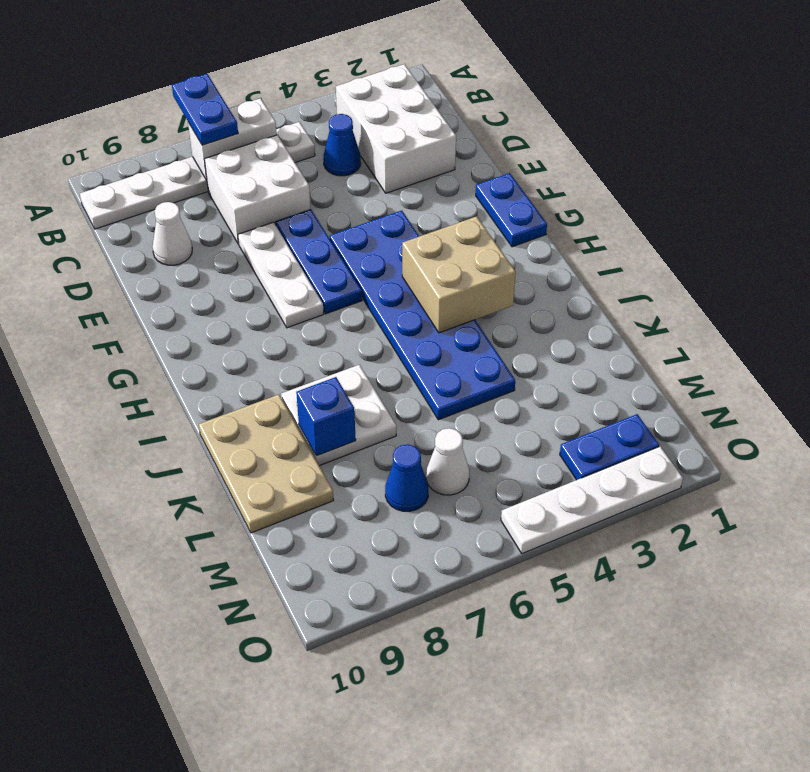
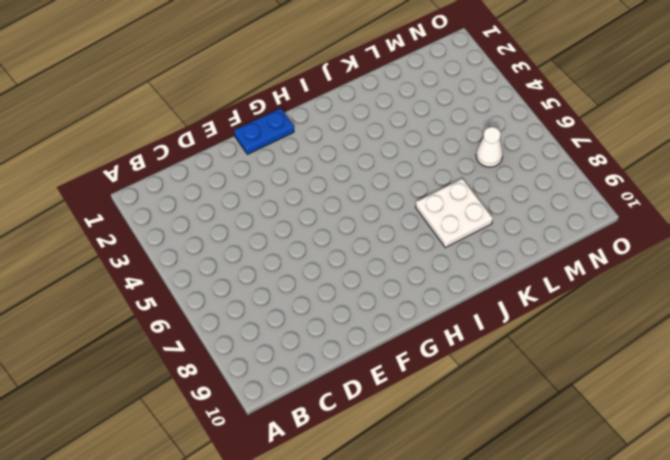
none -> white 2x3 brick [336,64,456,193]
none -> white 1x6 plate [80,122,315,229]
none -> blue 1x1 cone [323,114,361,176]

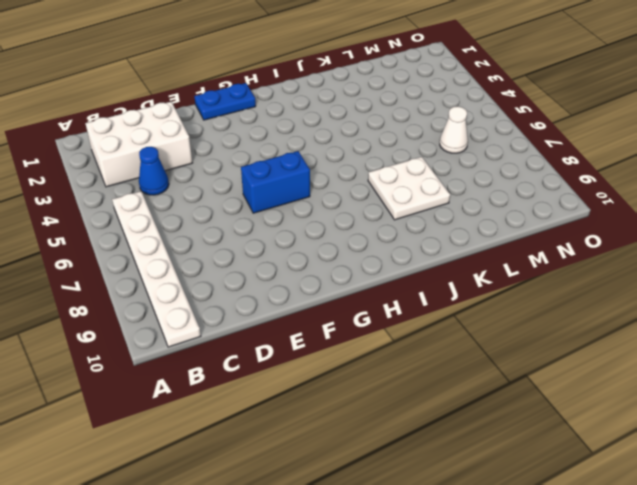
blue 1x2 brick [241,151,310,213] -> blue 1x3 plate [276,209,362,314]
none -> white 2x2 brick [204,135,310,244]
none -> white 1x1 cone [152,202,192,265]
none -> white 1x3 plate [238,222,324,328]

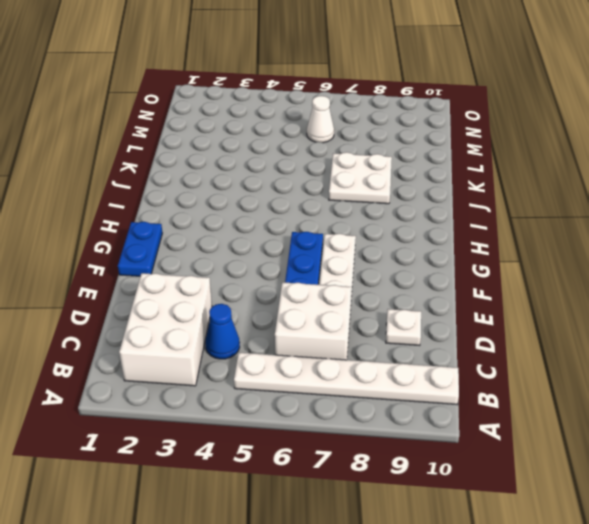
white 1x1 plate [386,309,421,346] -> white 1x1 cone [152,202,192,265]
none -> blue 2x6 plate [330,210,515,420]
none -> tan 2x3 plate [199,394,333,533]
none -> blue 1x1 cone [385,444,428,511]

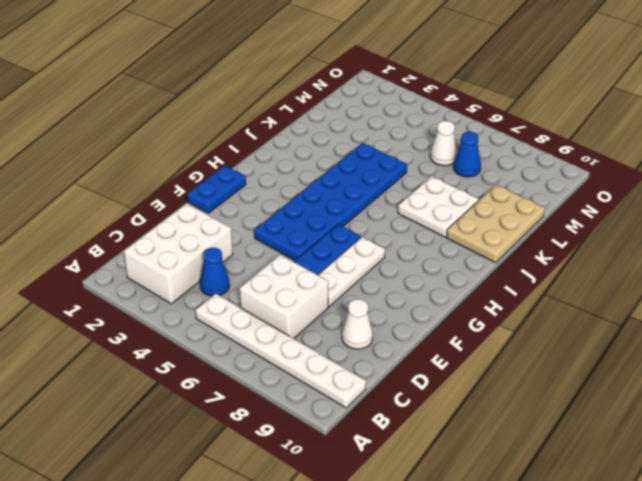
none -> blue 1x2 plate [560,414,659,480]
none -> white 1x4 plate [501,446,683,554]
none -> white 1x2 brick [188,98,277,180]

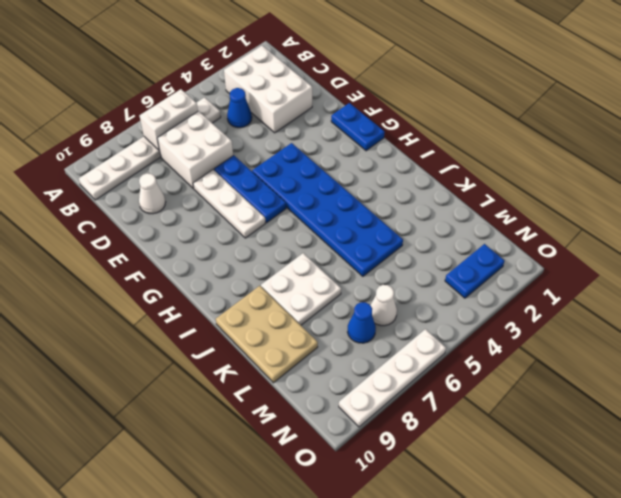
white 1x4 plate [339,329,446,427] -> white 1x4 plate moved to [501,446,683,554]
none -> tan 2x2 brick [402,216,516,333]
none -> blue 1x1 brick [296,377,356,456]
none -> blue 1x2 plate [172,74,238,145]

